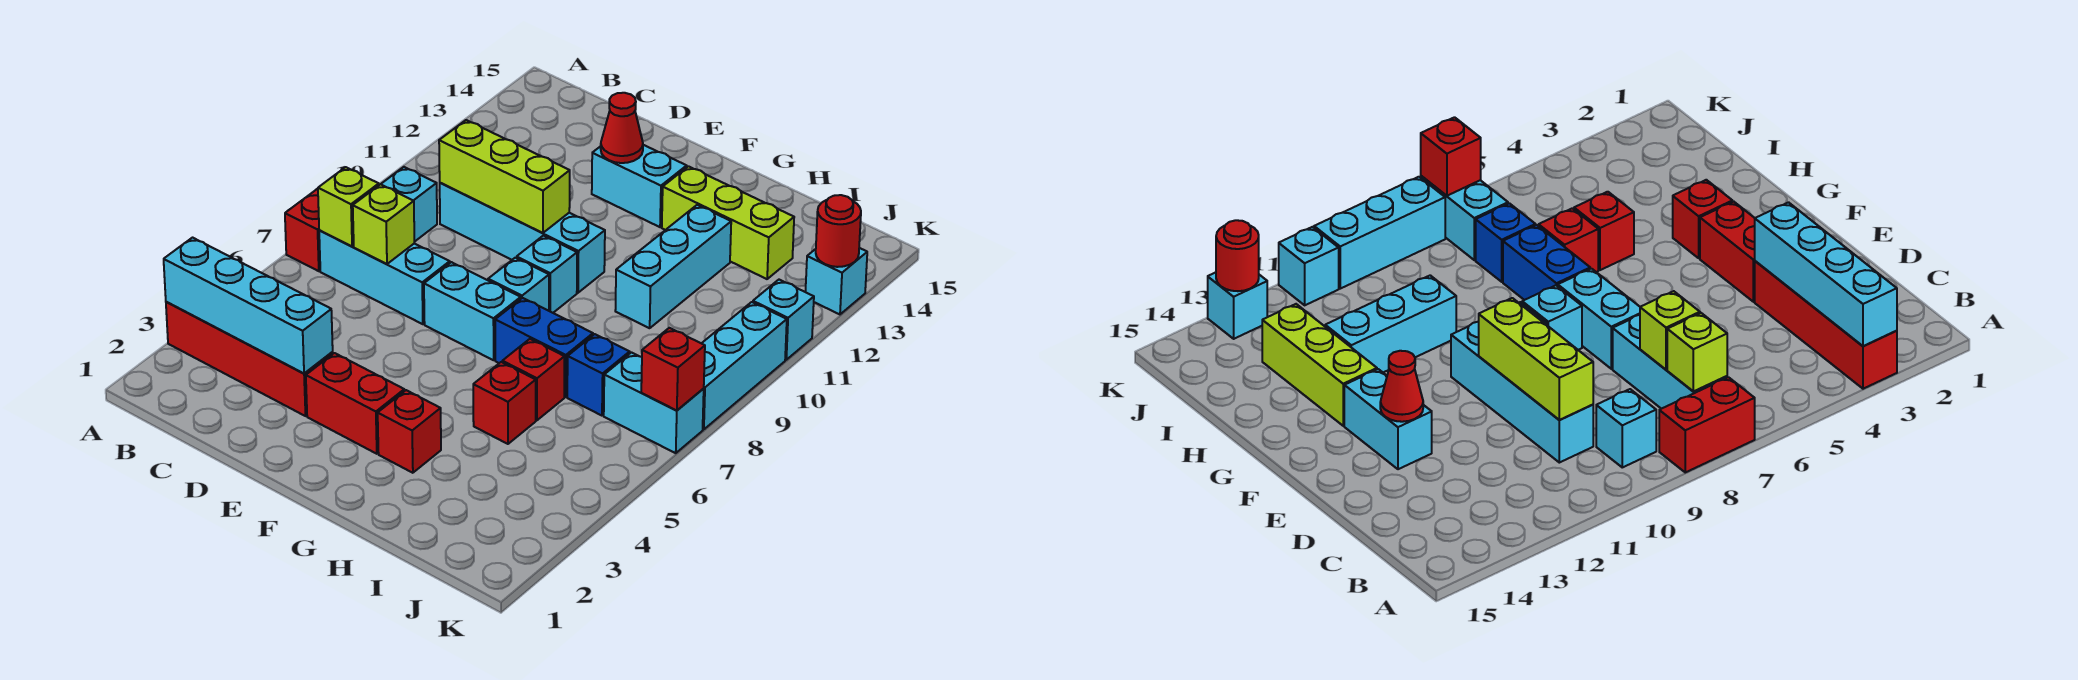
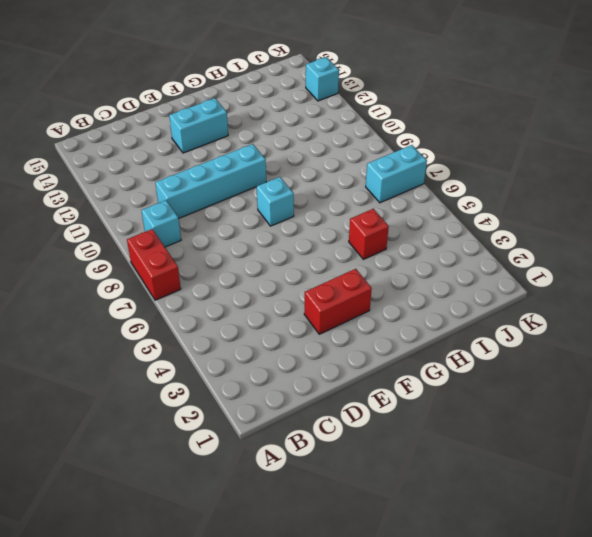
none -> red 1x4 brick [166,302,333,416]
none -> cyan 1x3 brick [319,231,450,324]
none -> cyan 1x2 brick [424,262,521,360]

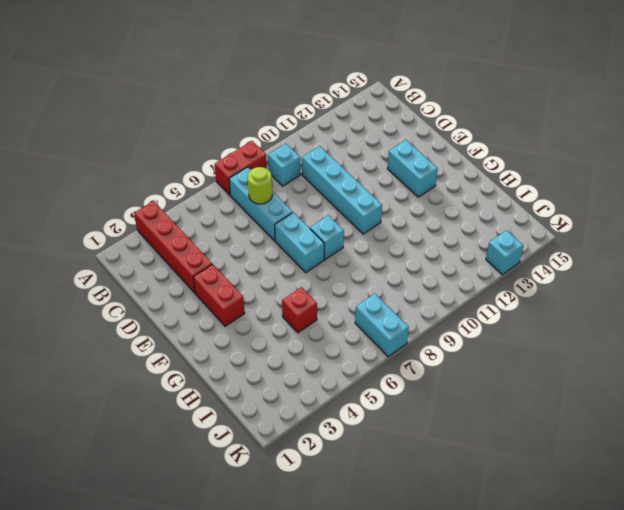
lime 1x1 round brick [248,167,272,204] -> lime 1x1 brick [353,184,414,264]
none -> cyan 1x1 brick [517,236,577,313]
none -> red 1x1 brick [378,390,441,473]
none -> blue 1x2 brick [495,298,593,397]

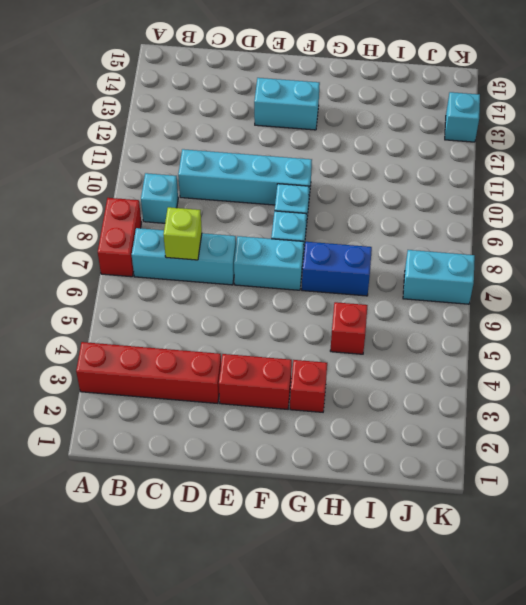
none -> lime 1x3 brick [662,166,794,279]
none -> red 1x1 brick [502,339,565,420]
none -> cyan 1x3 brick [615,205,731,328]

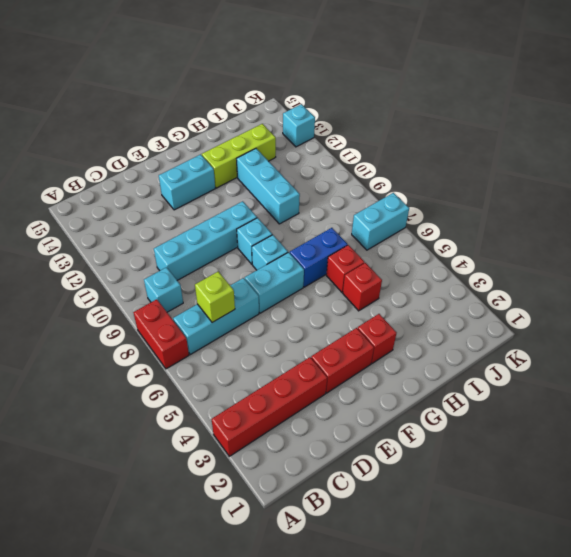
none -> blue 1x1 brick [567,334,630,416]
none -> cyan 1x3 brick [702,302,787,430]
none -> cyan 1x1 brick [753,280,814,360]

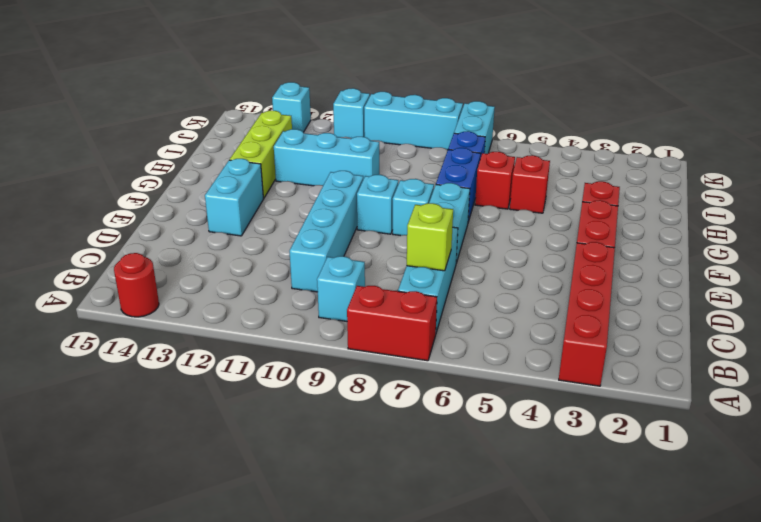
red 1x1 round brick [114,253,159,317] -> red 1x1 round brick moved to [816,195,861,267]
none -> cyan 1x4 brick [164,238,333,374]
none -> lime 1x1 brick [318,167,379,246]
none -> lime 1x3 brick [439,120,570,233]

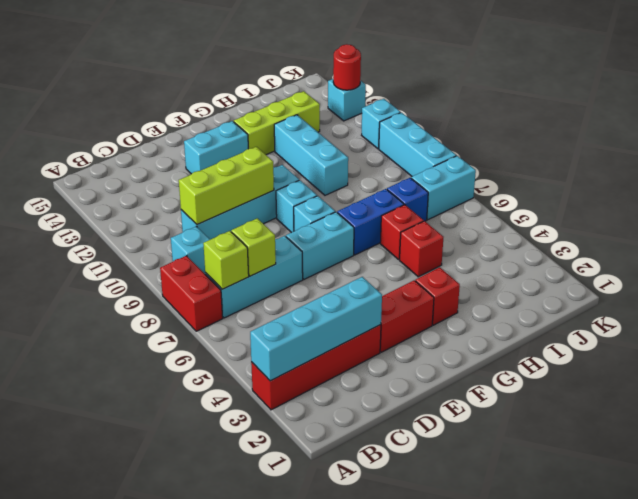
none -> red 1x1 cone [601,93,643,163]
none -> red 1x1 brick [641,328,705,411]

